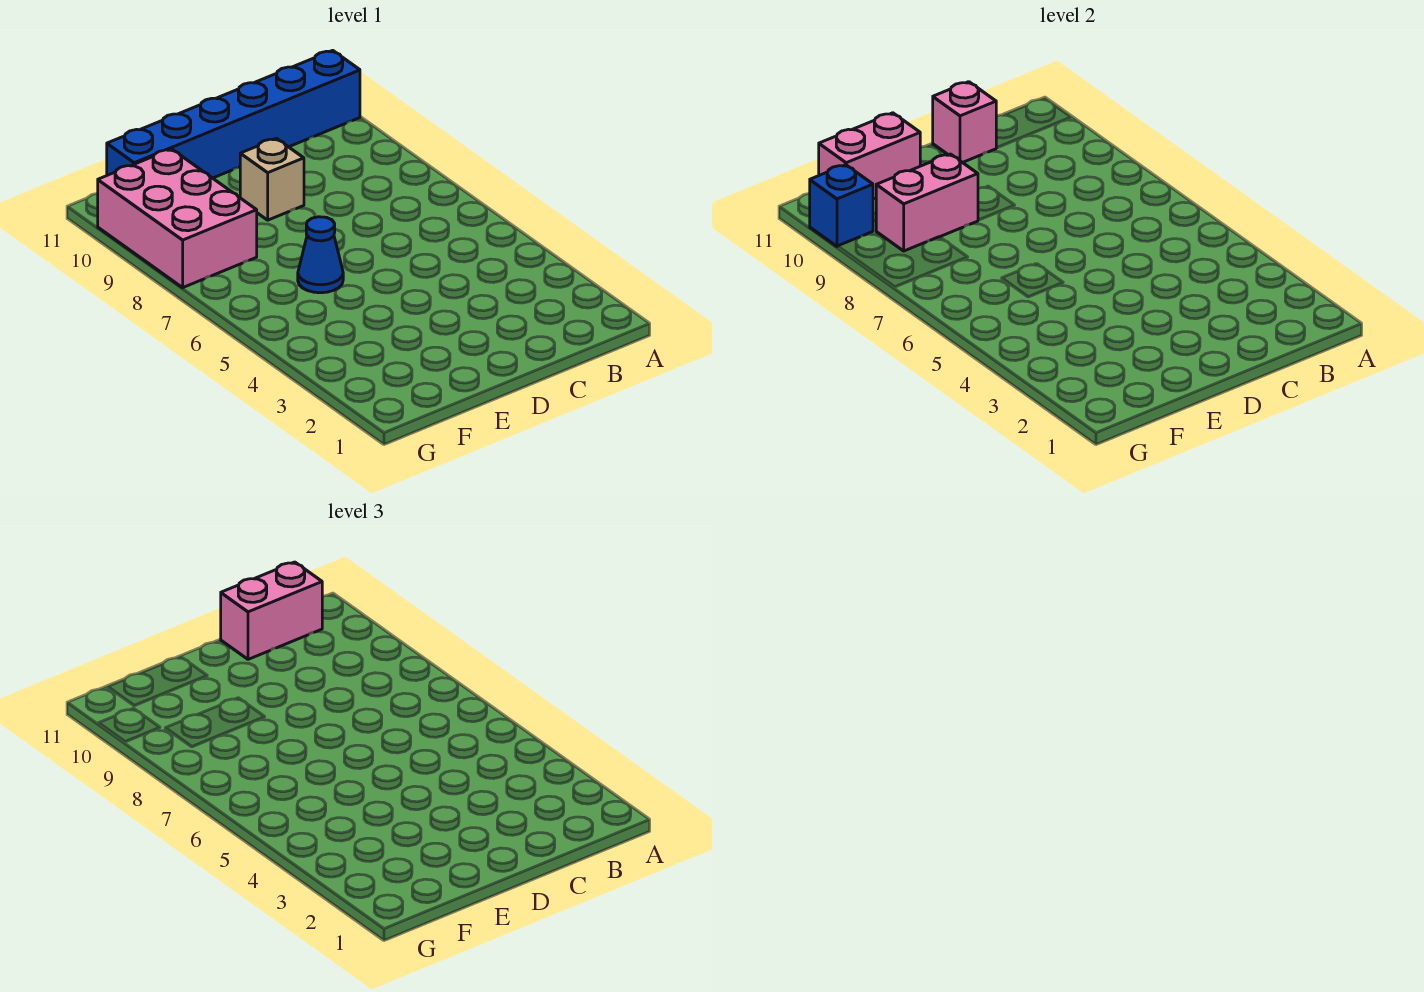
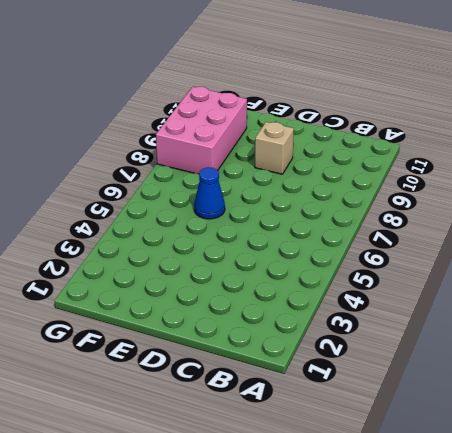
none -> blue 1x6 brick [107,50,360,178]
none -> pink 1x1 brick [933,82,996,163]

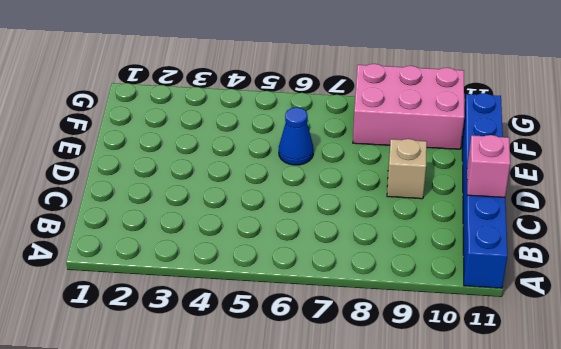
none -> pink 1x2 brick [876,154,978,251]
none -> pink 1x2 brick [819,113,920,199]

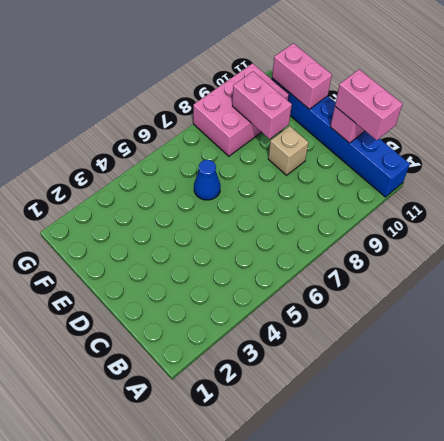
none -> blue 1x1 brick [810,165,873,246]

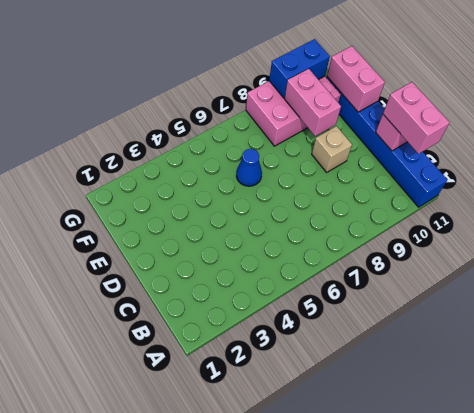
blue 1x2 brick [269,39,330,98] -> blue 1x1 brick [810,165,873,246]

